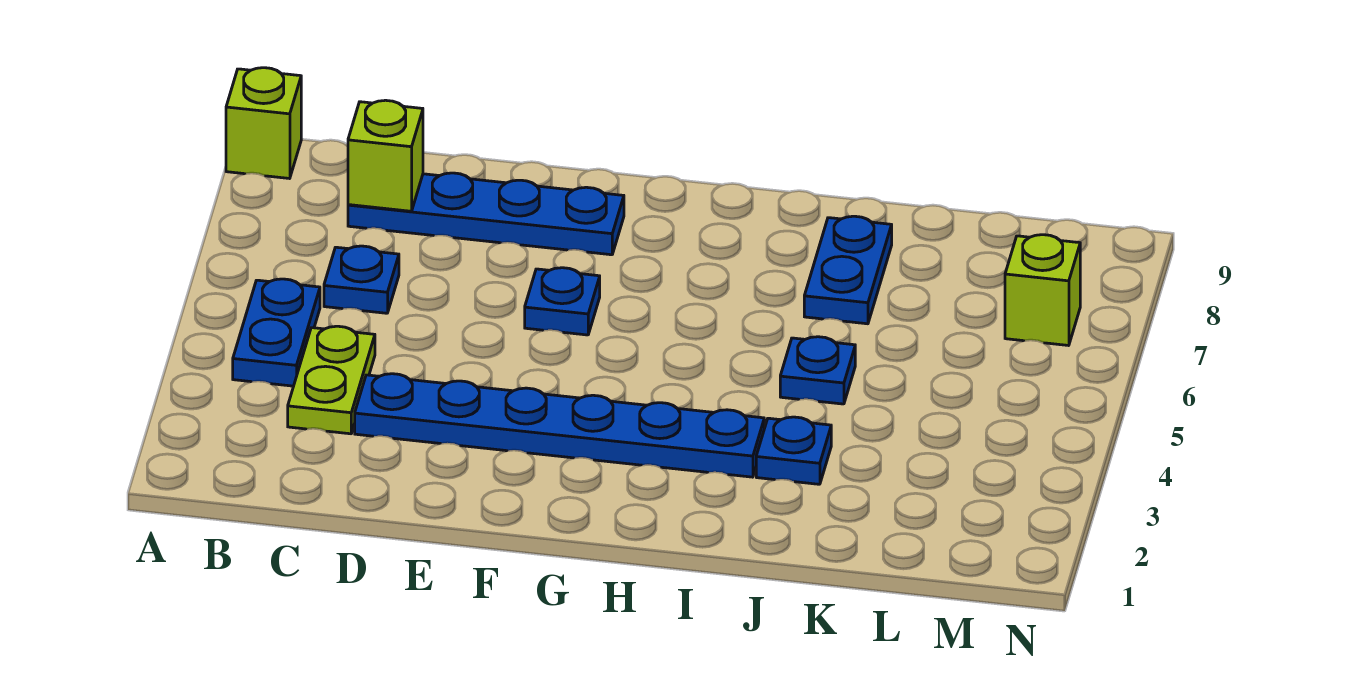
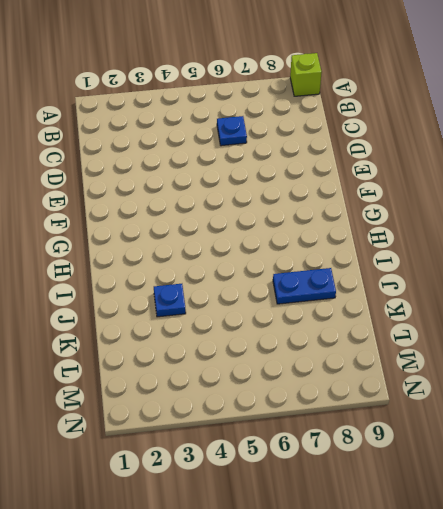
none -> blue 1x2 plate [233,279,320,386]
none -> lime 1x2 plate [288,326,375,434]
none -> blue 1x4 plate [348,173,624,255]

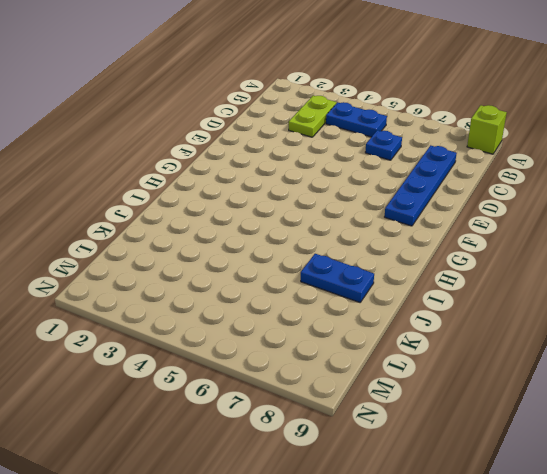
lime 1x2 plate [289,96,336,137] -> lime 1x2 plate turned to [288,326,375,434]
none -> blue 1x6 plate [355,374,764,477]
none -> blue 1x1 plate [525,268,600,335]
none -> blue 1x1 plate [756,417,831,484]

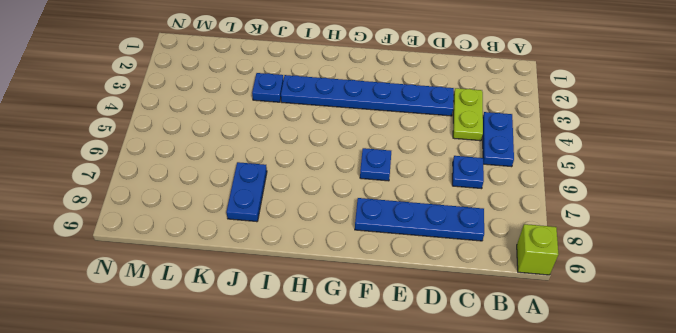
none -> blue 1x1 plate [780,337,855,404]
none -> lime 1x1 brick [1005,235,1080,346]
none -> lime 1x1 brick [348,100,423,211]

